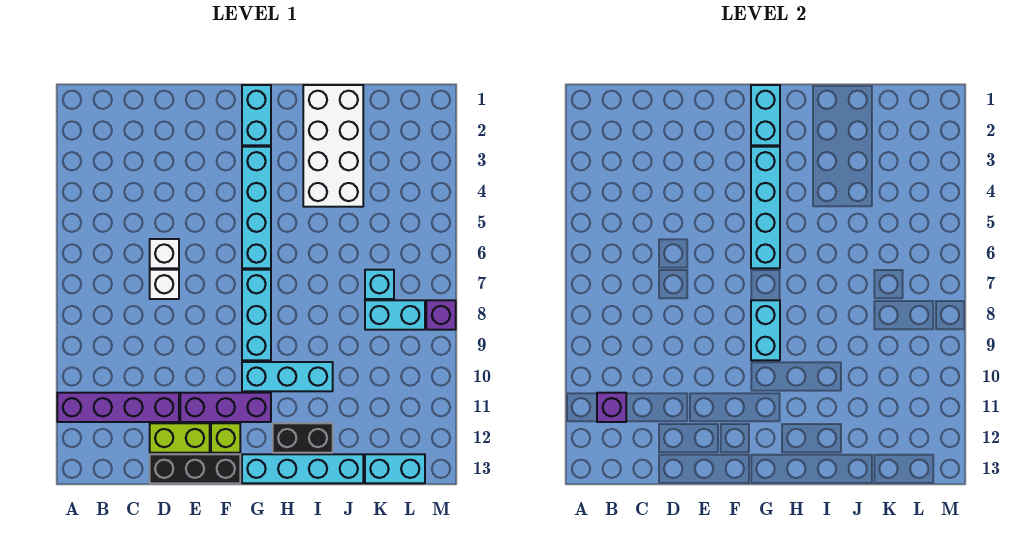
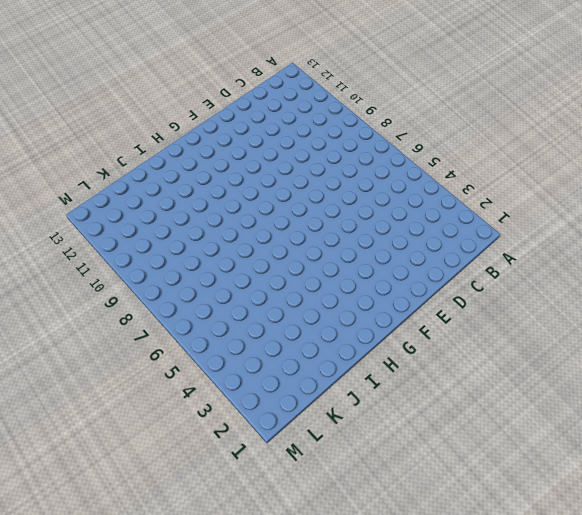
none -> purple 1x4 brick [57,393,179,422]
none -> white 1x1 brick [150,239,179,268]
none -> white 1x1 brick [150,270,179,299]

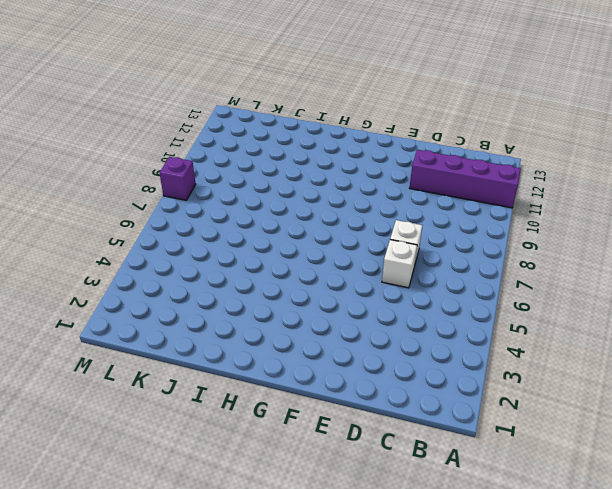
none -> lime 1x2 brick [150,423,210,453]
none -> black 1x3 brick [150,454,240,483]
none -> purple 1x3 brick [180,393,271,422]

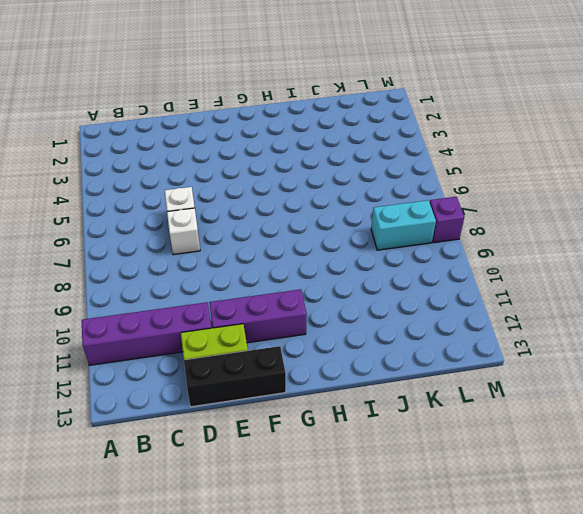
none -> lime 1x1 brick [211,423,240,453]
none -> cyan 1x2 brick [242,85,271,145]
none -> cyan 1x4 brick [242,147,271,268]

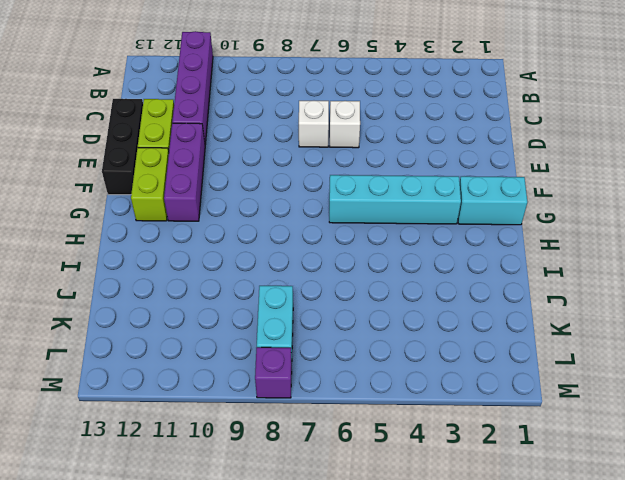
lime 1x2 brick [131,148,169,221] -> lime 1x1 brick [211,423,240,453]
none -> cyan 1x3 brick [242,270,271,360]
none -> cyan 1x3 brick [242,362,333,391]
none -> cyan 1x4 brick [242,454,363,483]

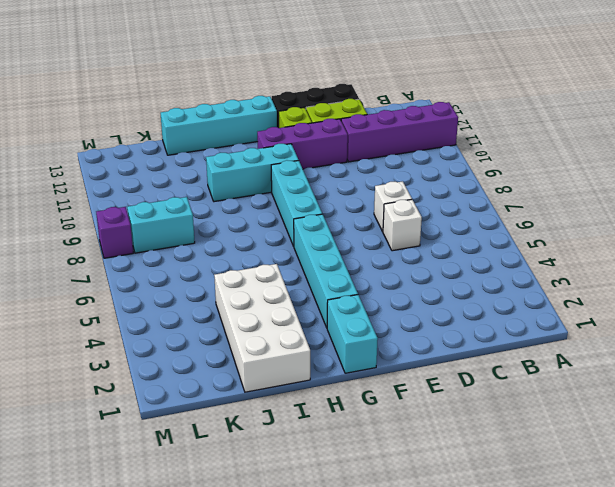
none -> black 1x2 brick [273,423,333,453]
none -> cyan 1x1 brick [365,270,394,299]
none -> cyan 1x2 brick [365,454,425,483]

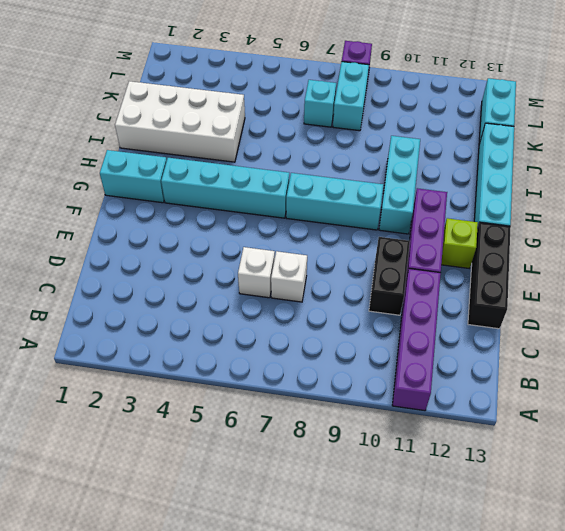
black 1x2 brick [369,237,410,315] -> black 1x2 brick moved to [273,423,333,453]
none -> lime 1x2 brick [150,423,210,453]
none -> purple 1x1 brick [597,393,626,422]
none -> cyan 1x2 brick [751,85,780,145]

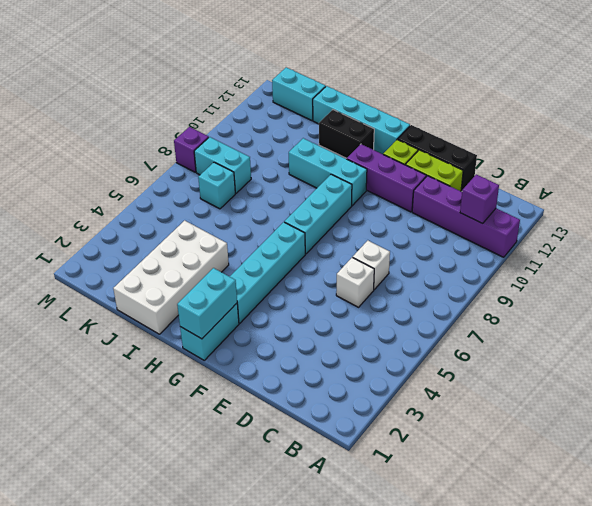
none -> cyan 1x4 brick [751,147,780,268]
none -> cyan 1x2 brick [751,300,780,360]

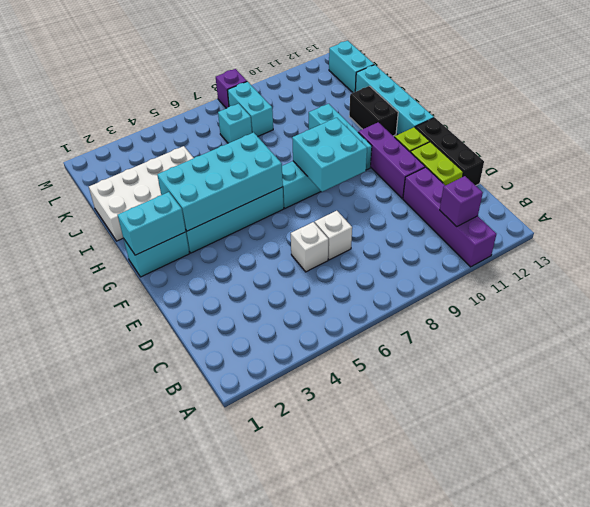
cyan 2x2 brick [292,118,367,192] -> cyan 1x2 brick [751,300,780,360]
cyan 2x4 brick [157,132,283,231] -> cyan 1x4 brick [751,147,780,268]

